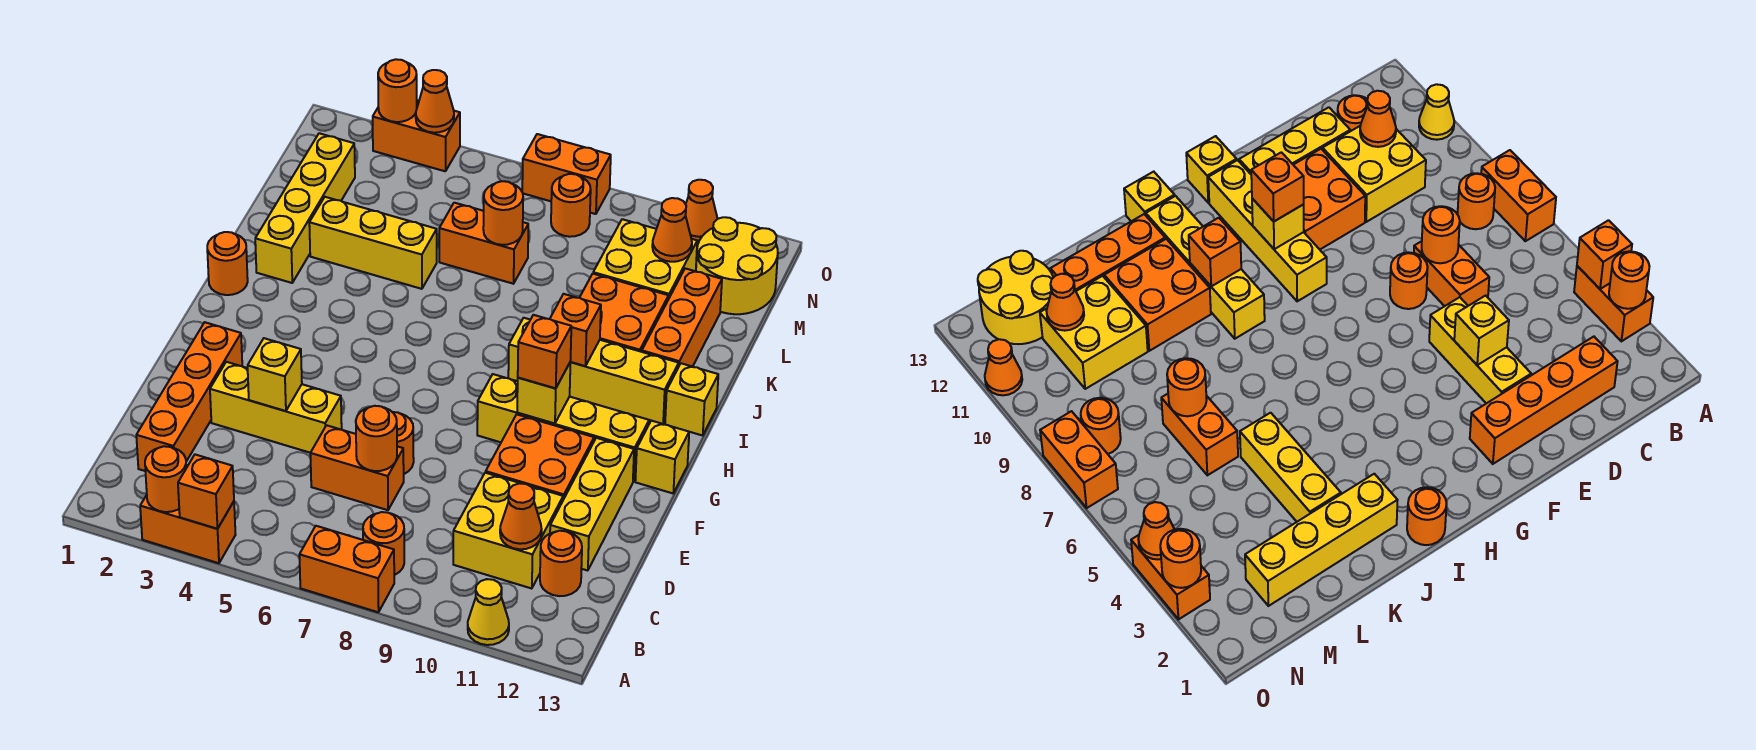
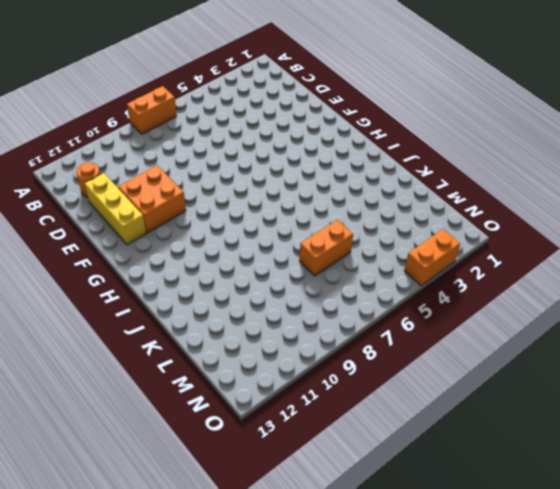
none -> orange 1x2 brick [140,495,236,563]
none -> yellow 1x1 cone [468,579,509,645]
none -> orange 1x1 round brick [363,512,404,575]
none -> orange 1x4 brick [136,322,242,471]

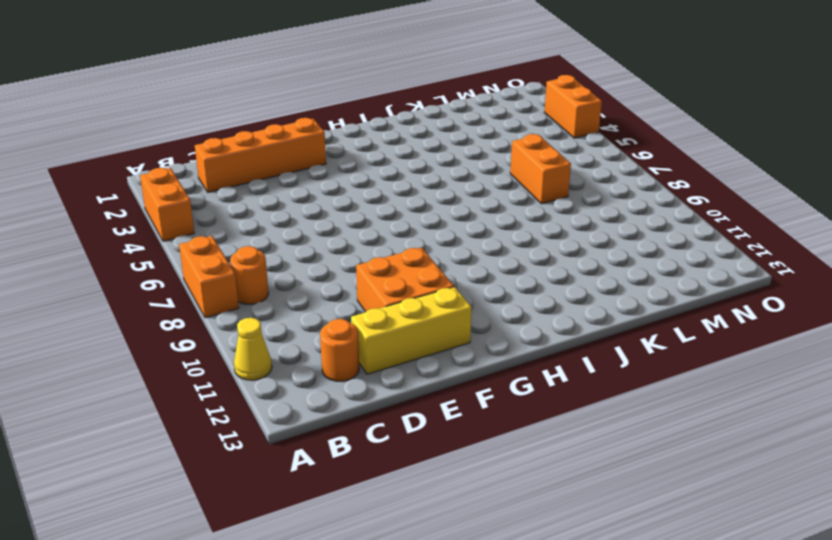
none -> yellow 2x2 brick [453,473,563,589]
none -> orange 1x2 brick [310,425,404,510]
none -> yellow 1x3 brick [210,362,342,453]
none -> orange 1x1 round brick [393,412,414,474]

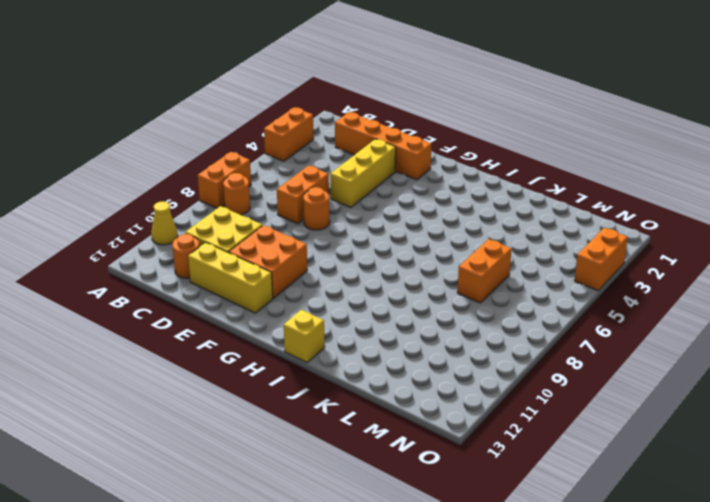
none -> yellow 1x4 brick [477,374,649,482]
none -> yellow 1x1 brick [635,421,689,493]
none -> orange 1x1 round brick [207,232,248,295]
none -> yellow 1x4 brick [508,318,679,424]

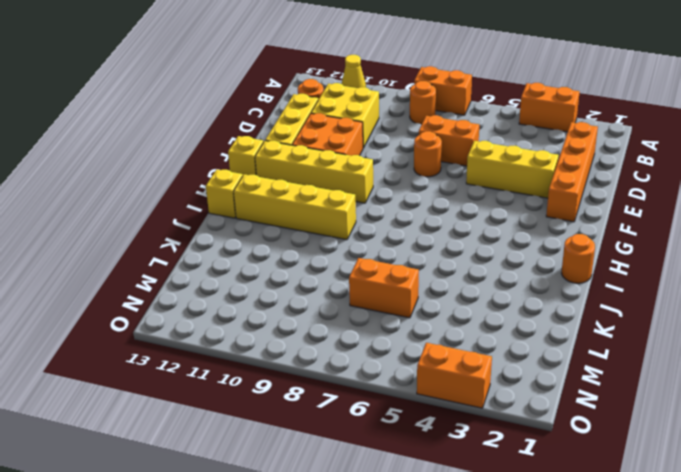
none -> yellow 1x4 brick [255,133,355,283]
none -> orange 2x2 brick [580,274,669,352]
none -> orange 1x3 brick [642,268,722,367]
none -> yellow 1x3 brick [309,197,437,289]

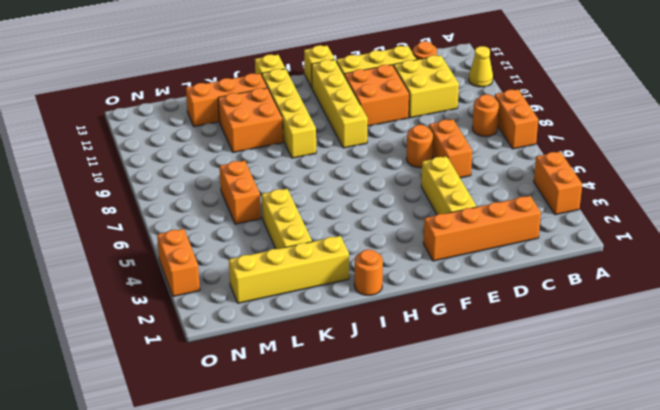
none -> yellow 2x2 brick [593,219,697,299]
none -> yellow 2x2 round brick [696,217,778,314]
none -> orange 1x1 round brick [551,174,591,237]
none -> orange 1x2 brick [522,134,611,214]

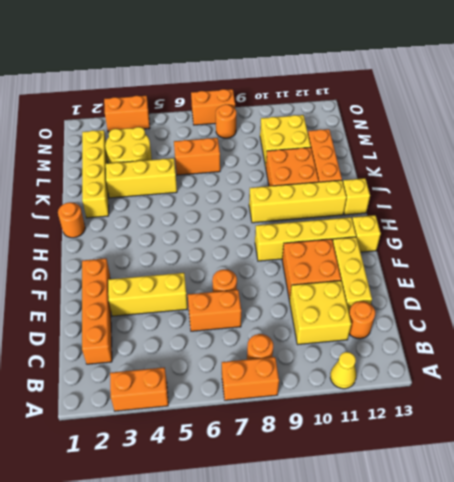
yellow 2x2 round brick [105,127,152,163] -> yellow 2x2 round brick moved to [696,217,778,314]
none -> orange 1x1 cone [686,180,717,242]
none -> orange 1x1 round brick [145,446,186,512]
none -> orange 1x1 brick [178,455,234,529]
none -> orange 1x1 cone [500,483,542,549]

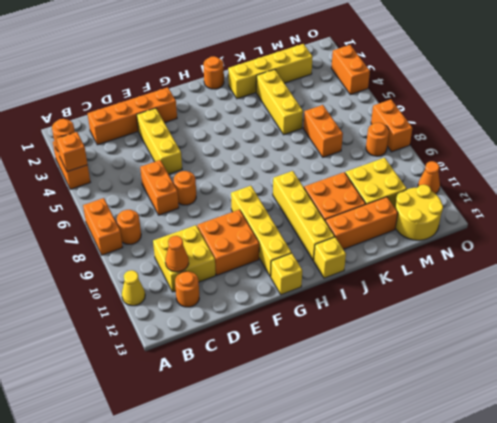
none -> yellow 1x3 brick [550,438,634,571]
none -> orange 1x1 round brick [356,406,397,471]
none -> yellow 1x1 brick [248,338,302,411]
none -> yellow 1x1 brick [517,363,570,424]

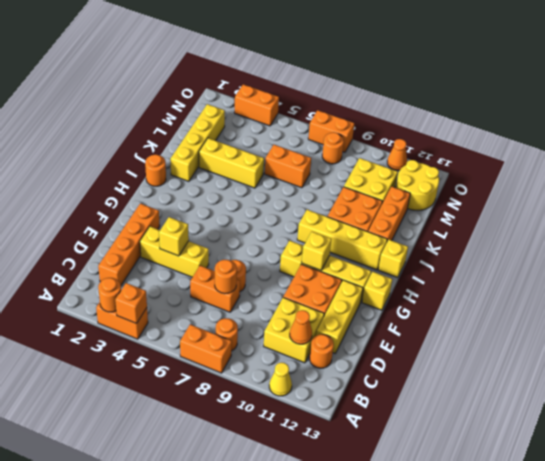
none -> orange 1x1 brick [550,294,601,366]
none -> orange 1x1 round brick [483,181,523,245]
none -> orange 1x1 cone [652,198,692,262]
none -> orange 1x1 round brick [378,59,417,122]

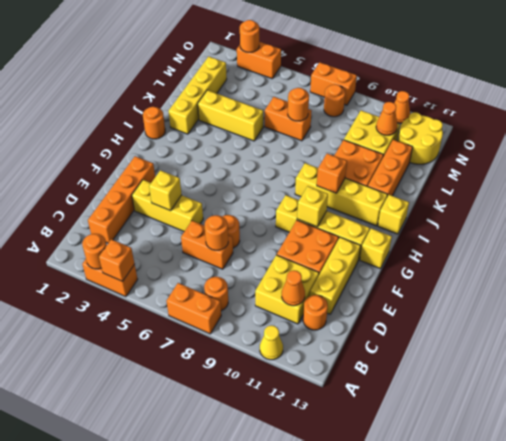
none -> orange 1x1 cone [416,70,454,133]
none -> orange 1x1 brick [518,315,571,388]

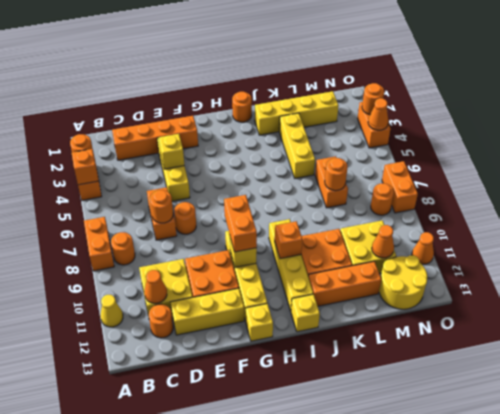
orange 1x2 brick [224,195,257,252] -> orange 1x1 brick [518,315,571,388]

